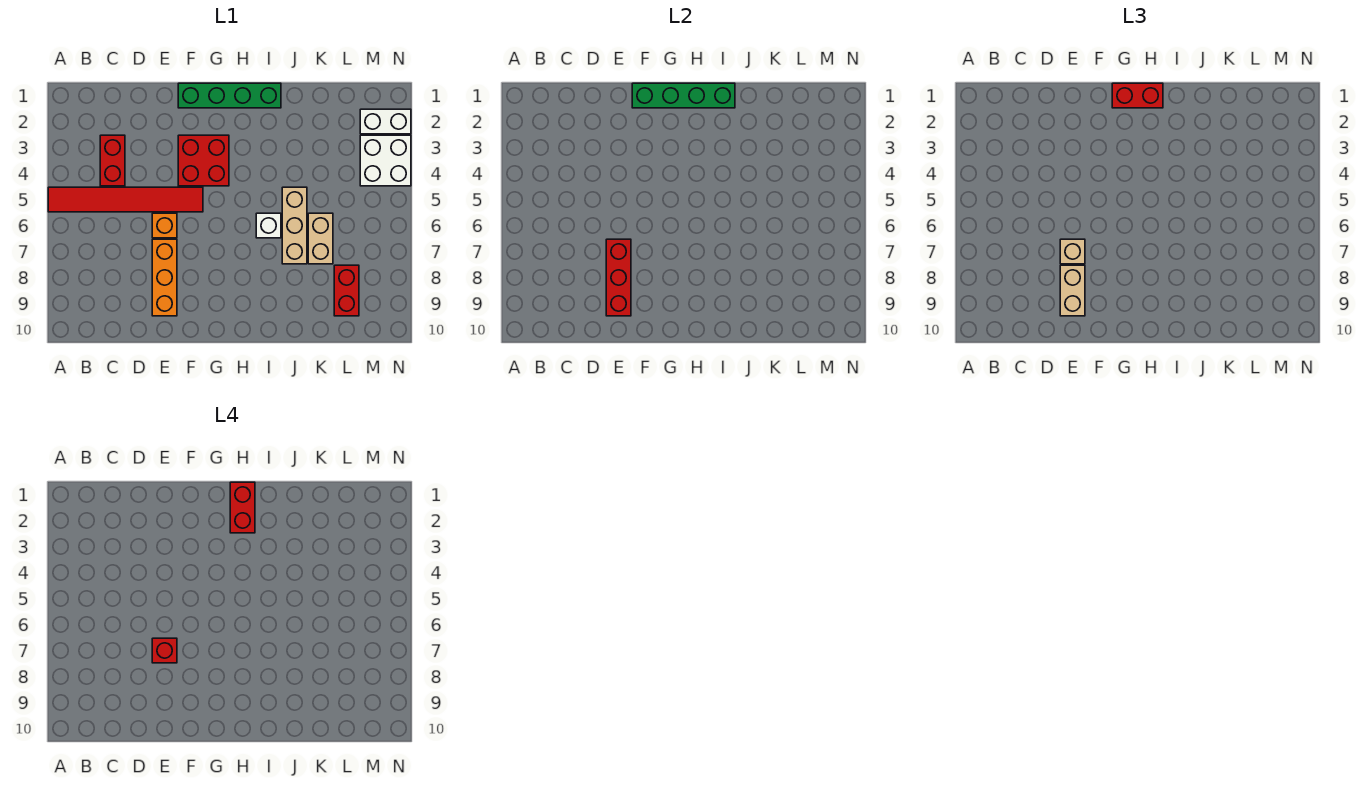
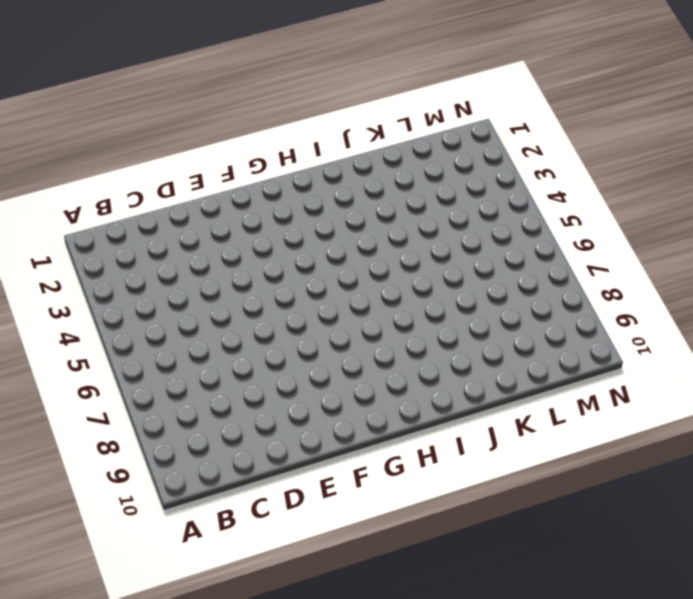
none -> red 1x6 tile [48,187,203,212]
none -> red 1x2 brick [100,135,125,186]
none -> orange 1x1 brick [152,213,177,238]

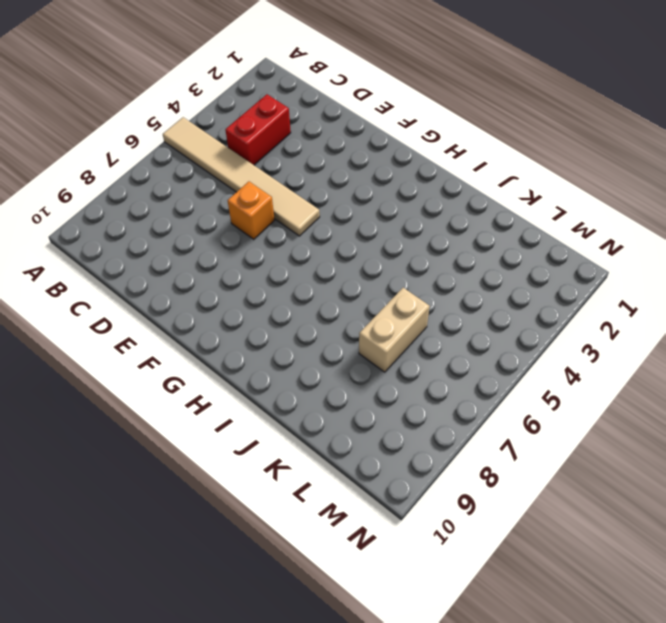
tan 1x6 tile [163,117,320,236] -> red 1x6 tile [48,187,203,212]
none -> orange 1x3 brick [152,239,177,316]
none -> green 1x4 brick [178,83,281,108]
none -> red 2x2 brick [178,135,229,186]

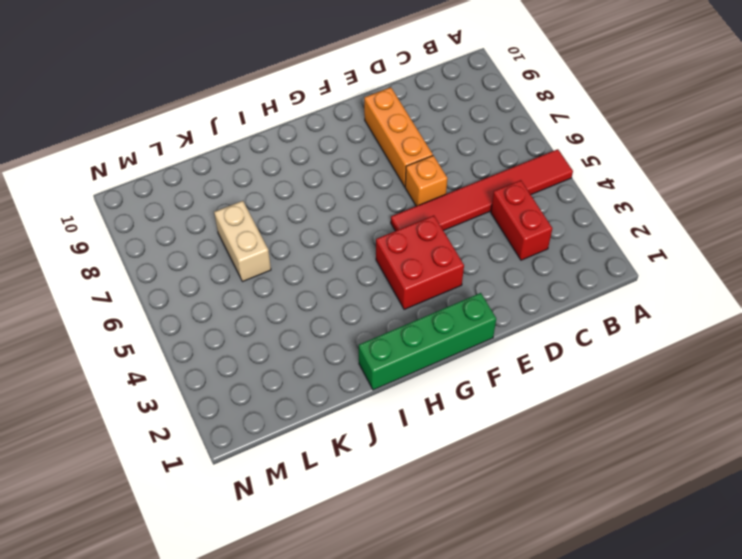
none -> white 1x1 brick [256,213,281,238]
none -> tan 1x3 brick [282,187,307,264]
none -> red 1x2 brick [334,265,359,316]

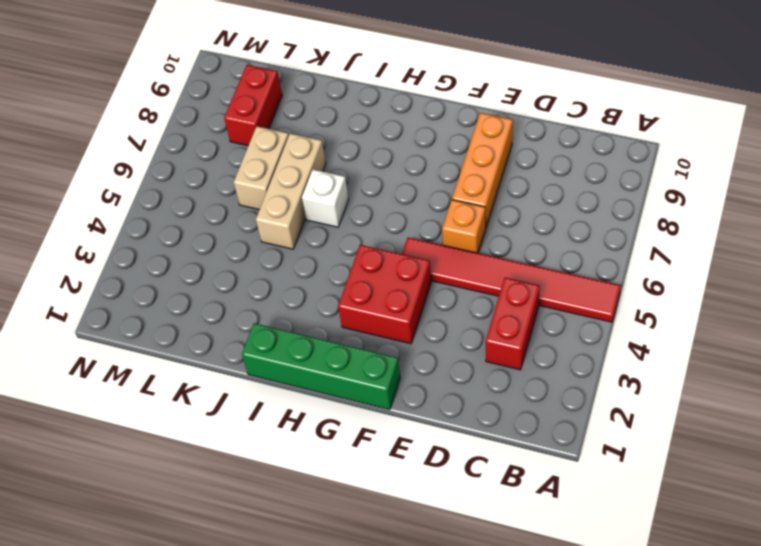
none -> white 1x2 brick [360,109,411,134]
none -> white 2x2 brick [360,135,411,186]
none -> red 1x3 brick [606,239,631,316]

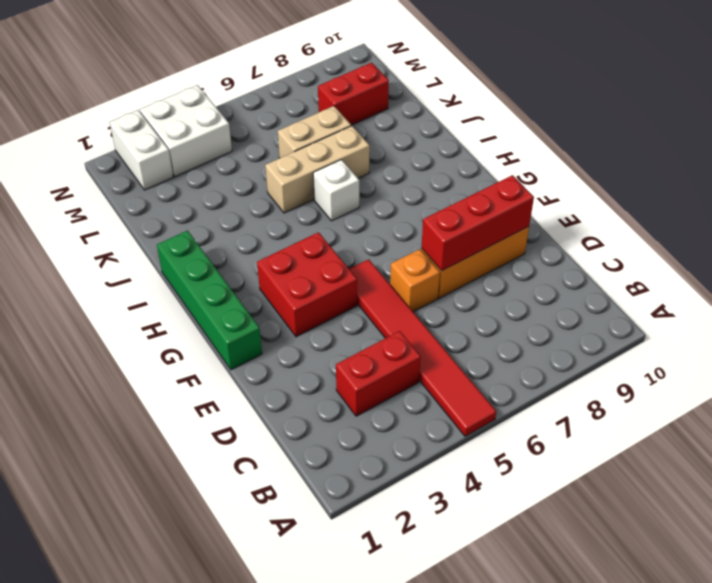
none -> green 1x4 brick [632,83,735,108]
none -> tan 1x1 brick [1060,239,1085,264]
none -> tan 1x2 brick [1060,265,1085,316]

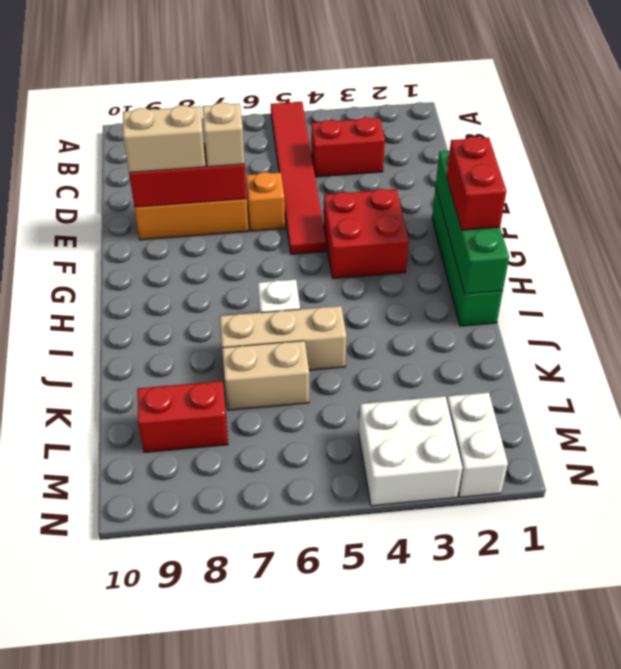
none -> red 1x1 brick [152,638,177,663]
none -> red 1x2 brick [230,482,255,533]

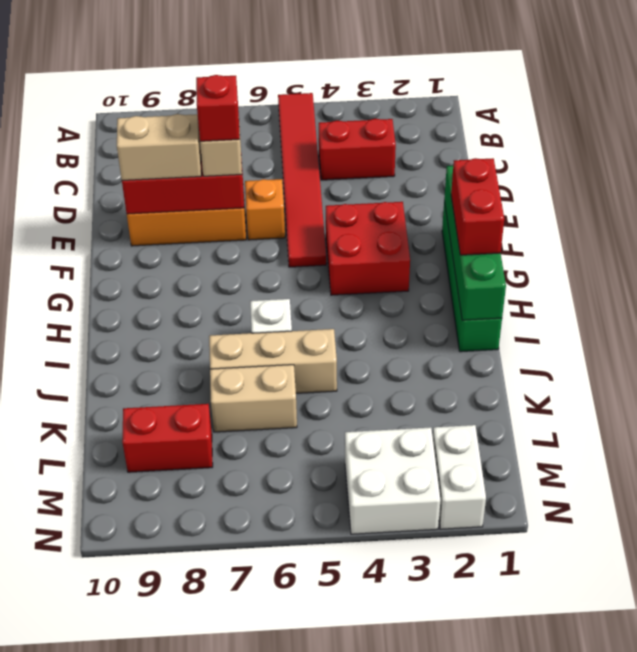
none -> red 1x2 brick [230,482,255,533]

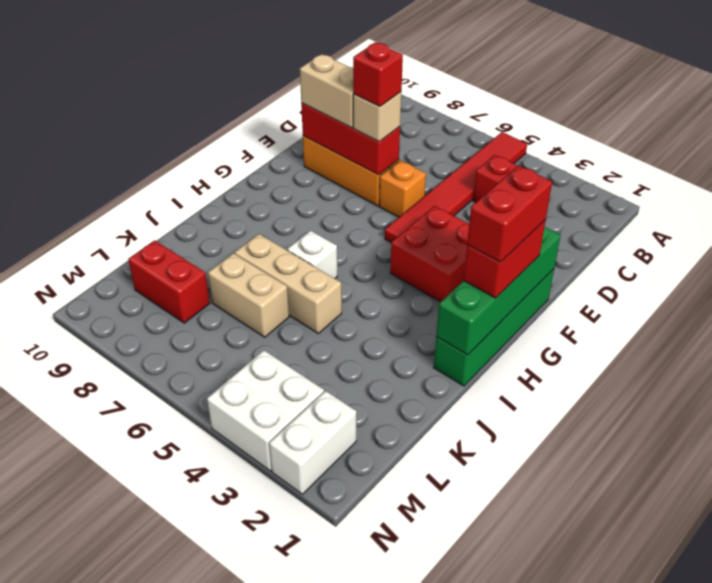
red 1x2 brick [467,165,552,262] -> red 1x2 brick turned to [230,482,255,533]

